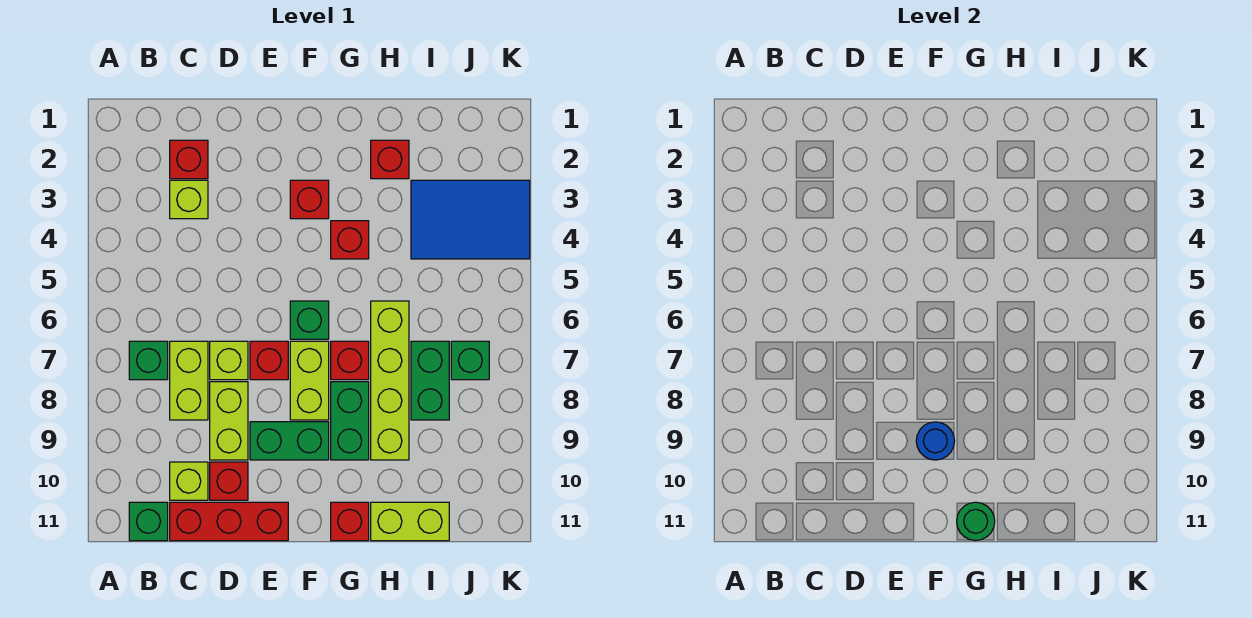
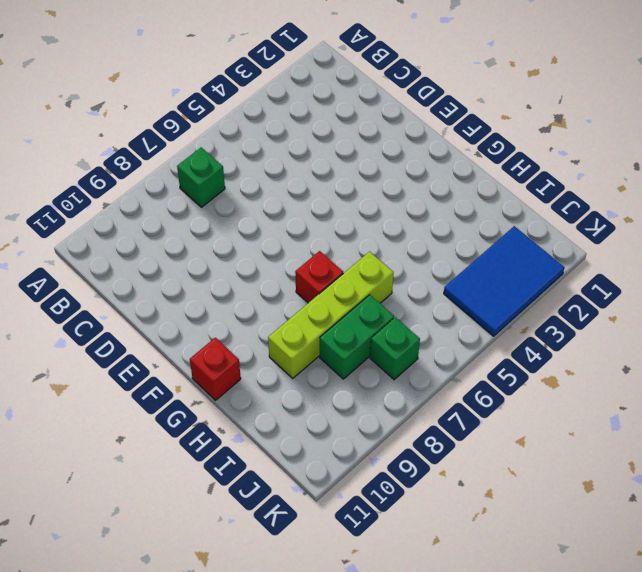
blue 2x3 tile [444,226,564,336] -> blue 2x3 tile turned to [411,180,530,259]
none -> green 1x1 brick [129,502,168,541]
none -> red 1x1 brick [170,140,208,179]
none -> lime 1x1 brick [170,180,208,219]

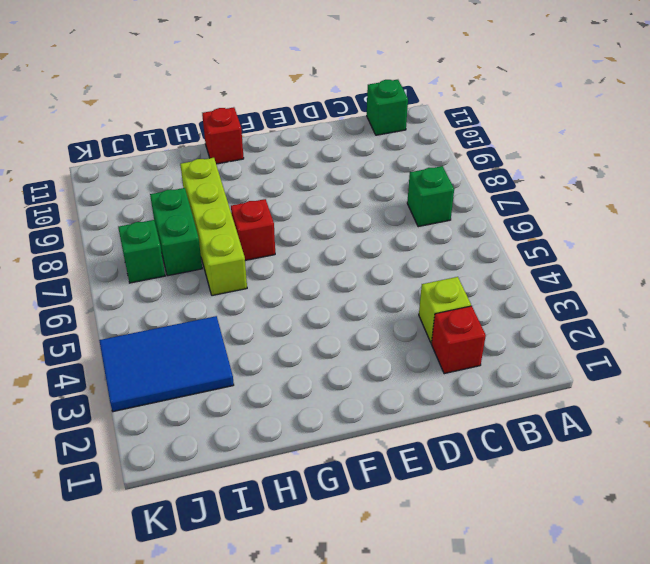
none -> lime 1x2 brick [170,341,208,420]
none -> lime 1x1 brick [170,462,208,500]
none -> red 1x3 brick [170,502,288,541]

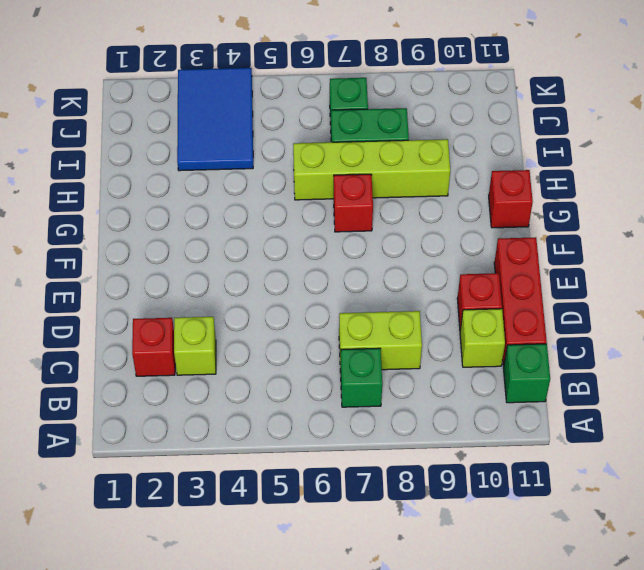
none -> lime 1x1 brick [210,341,248,380]
none -> lime 1x2 brick [210,382,248,460]
none -> red 1x1 brick [250,341,288,380]

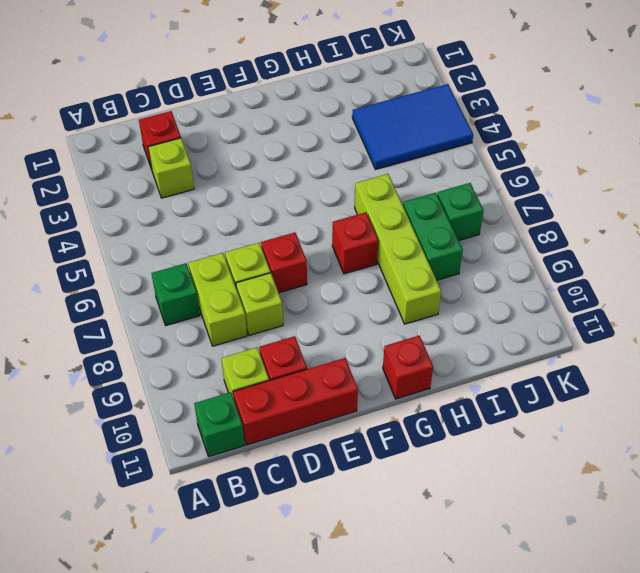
lime 1x1 brick [236,273,283,336] -> lime 1x2 brick [210,382,248,460]
none -> green 1x2 brick [250,422,329,460]
none -> red 1x1 brick [290,180,329,219]
none -> green 1x1 brick [290,301,329,339]

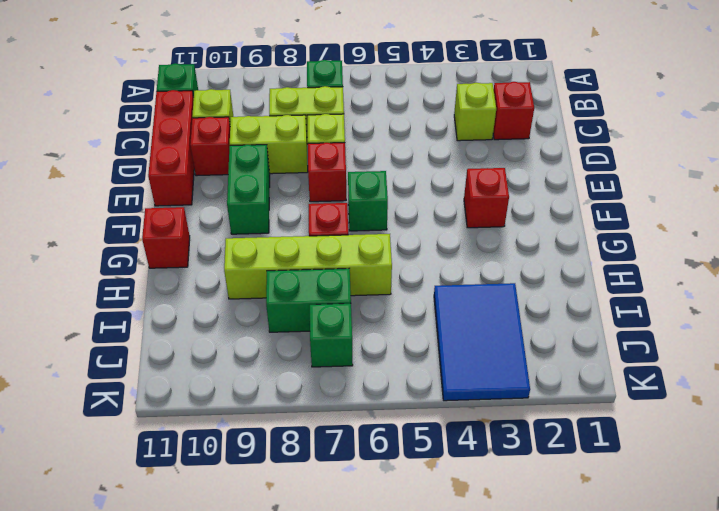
none -> lime 1x2 brick [290,341,329,420]
none -> red 1x1 brick [331,221,369,259]
none -> green 1x2 brick [331,382,369,460]

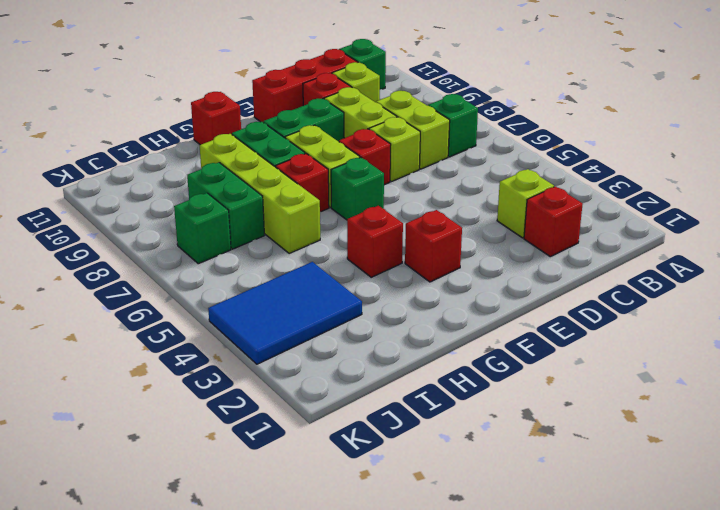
none -> red 1x1 brick [371,140,409,179]
none -> lime 1x2 brick [371,502,449,541]
none -> blue 1x1 round brick [916,422,955,460]

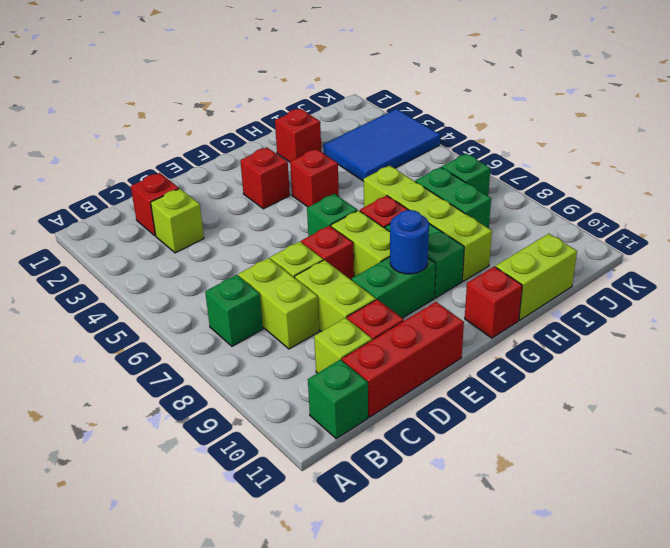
none -> green 1x1 round brick [957,502,995,541]

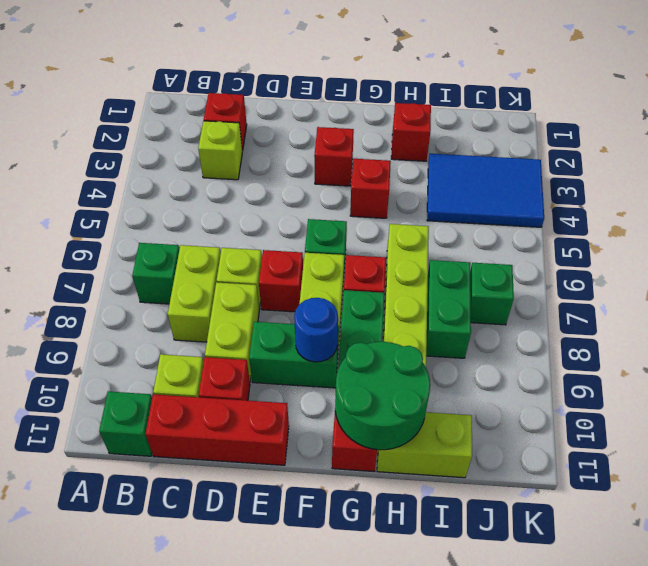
green 2x2 round brick [335,342,430,450] -> green 1x1 round brick [957,502,995,541]

